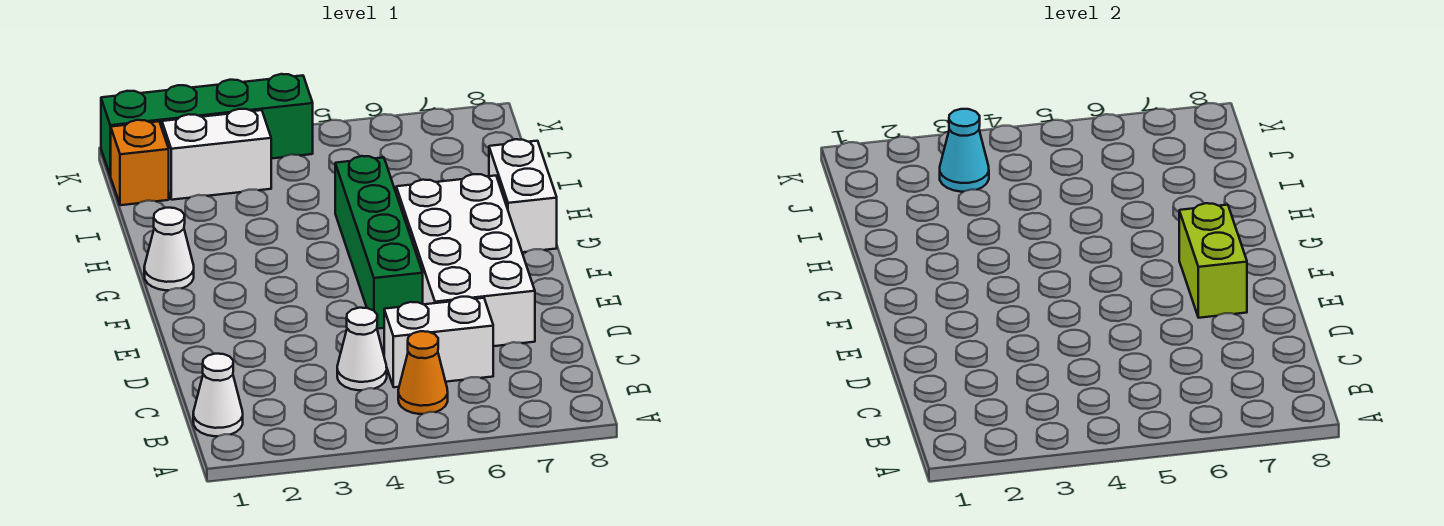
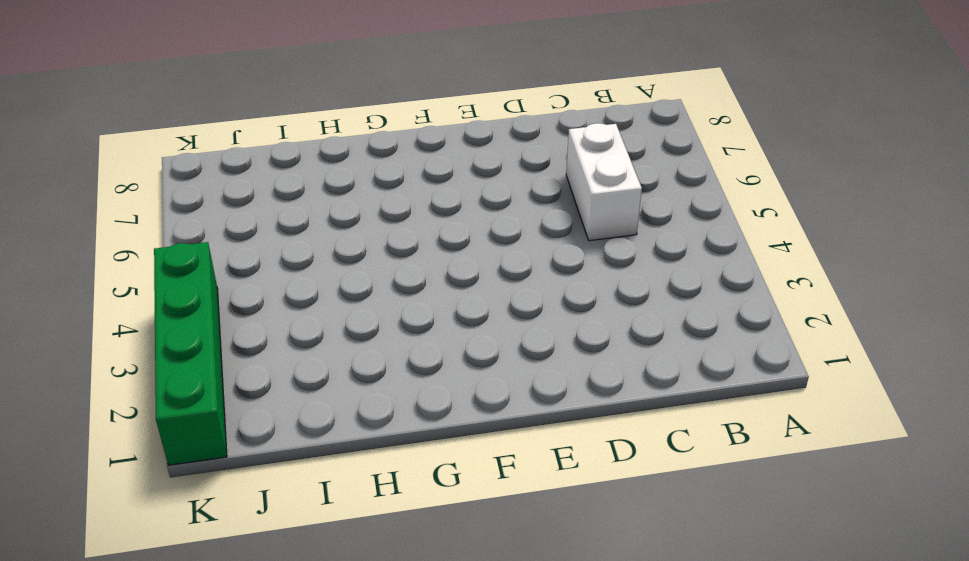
none -> white 1x1 cone [193,354,243,436]
none -> orange 1x1 cone [398,331,448,414]
none -> white 1x1 cone [337,308,387,390]

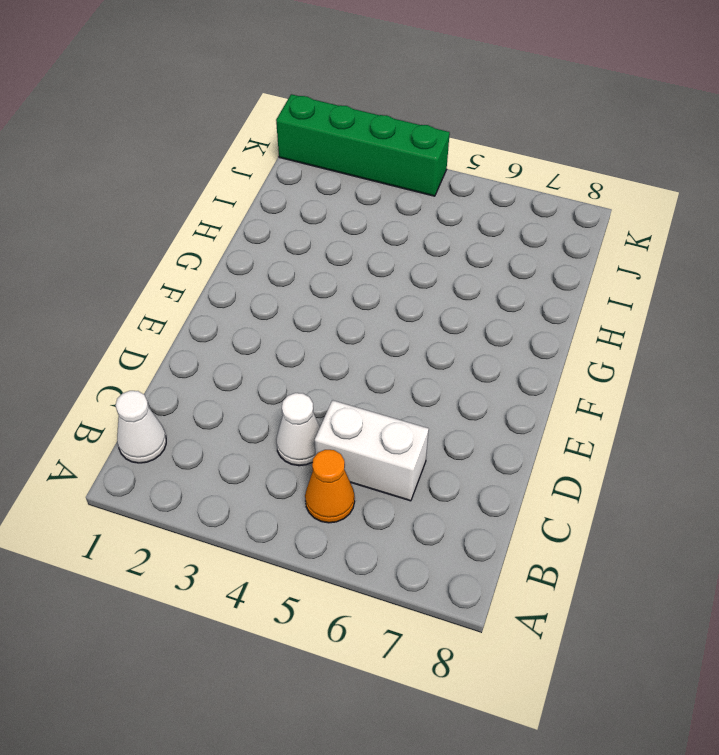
none -> white 2x4 brick [396,174,535,346]
none -> green 1x4 brick [335,156,423,329]
none -> white 1x1 cone [144,208,194,290]

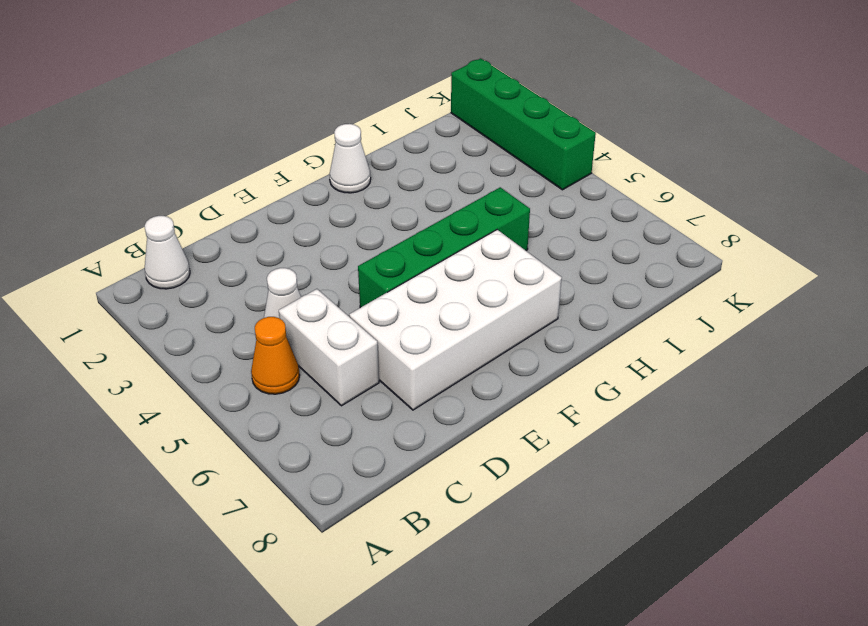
none -> white 1x2 brick [489,139,557,252]
none -> orange 1x1 brick [111,120,169,205]
none -> white 1x2 brick [162,109,271,200]

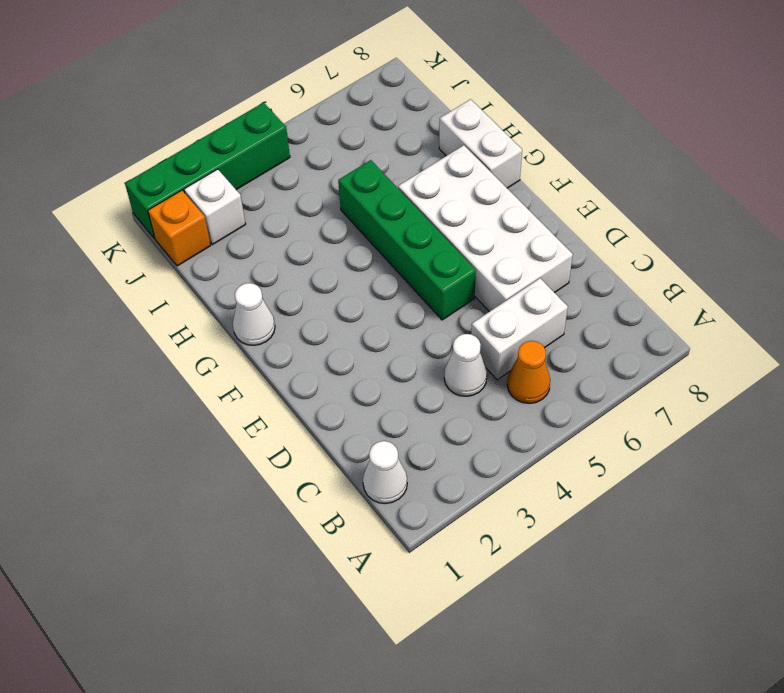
white 1x1 brick [184,169,246,245] -> white 1x2 brick [162,109,271,200]
none -> lime 1x2 brick [1179,203,1247,318]
none -> cyan 1x1 cone [940,109,989,192]

